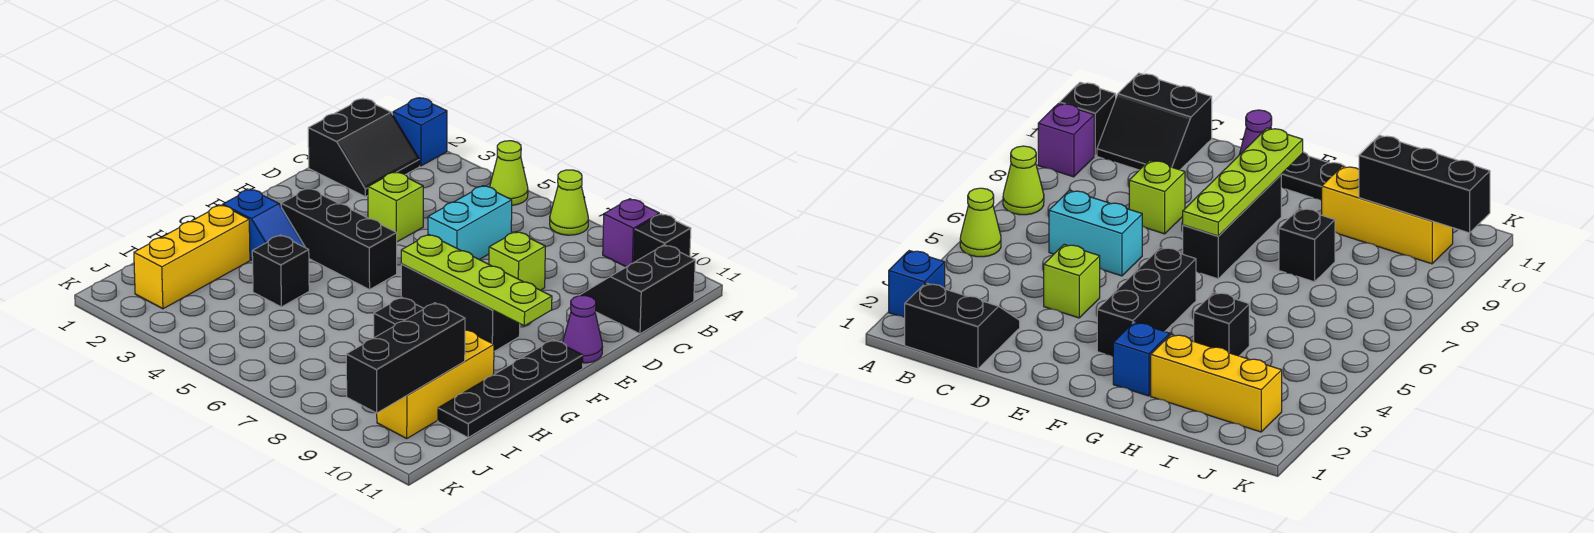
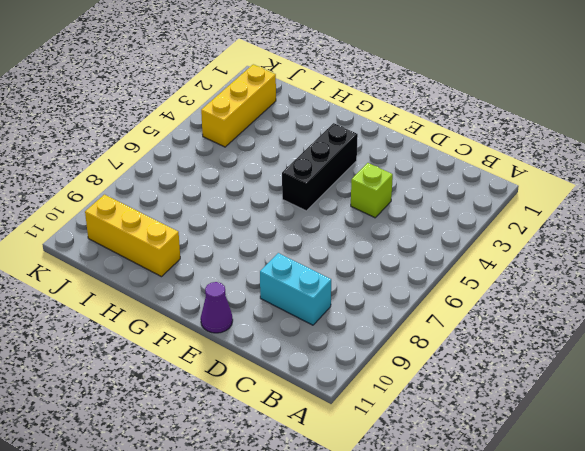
cyan 1x2 brick [260,253,331,325] -> cyan 1x2 brick moved to [428,186,512,260]
yellow 1x3 brick [201,64,276,147] -> yellow 1x3 brick turned to [134,205,250,309]
none -> blue 1x1 brick [393,98,447,166]
none -> lime 1x1 cone [490,141,528,205]
none -> lime 1x1 cone [550,170,588,235]

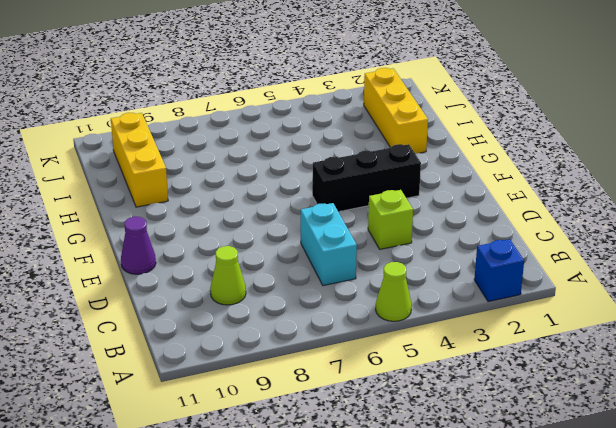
lime 1x1 cone [210,246,246,305] -> lime 1x1 cone moved to [550,170,588,235]
none -> purple 1x1 brick [603,199,659,267]
none -> black 1x1 brick [634,214,691,262]
none -> black 2x2 slope [308,98,420,197]

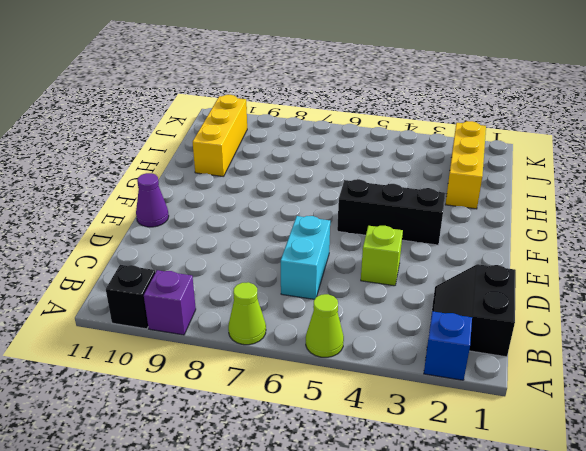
none -> black 2x2 slope [579,245,695,334]
none -> lime 1x1 brick [489,232,545,290]
none -> black 1x3 brick [401,264,520,351]

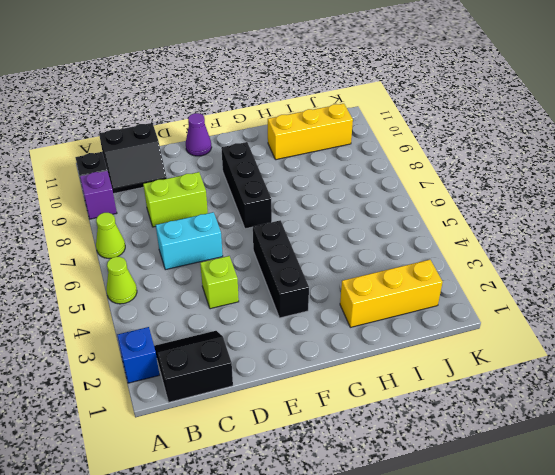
lime 1x2 brick [143,172,208,227] -> lime 1x1 brick [489,232,545,290]
none -> black 1x4 plate [438,340,583,437]
none -> blue 1x2 slope [223,189,305,261]
none -> black 1x1 brick [252,235,309,307]

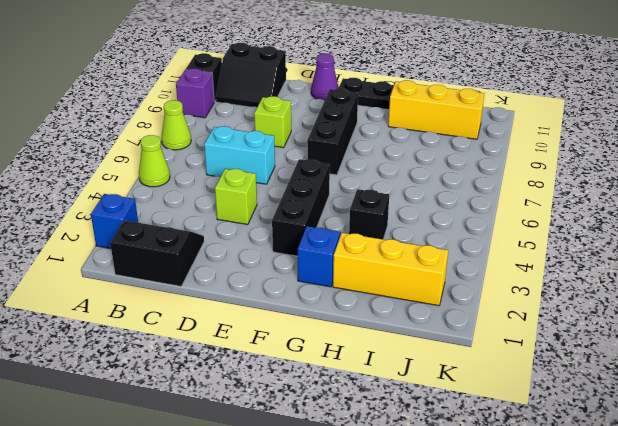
none -> black 1x1 brick [374,297,424,338]
none -> lime 1x4 plate [401,234,552,326]
none -> black 1x3 brick [346,303,465,413]

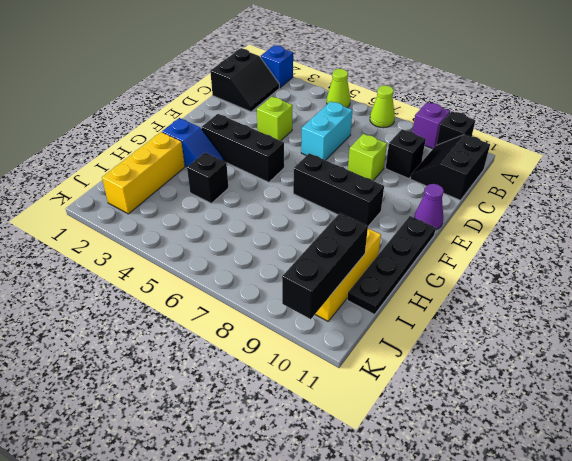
black 1x1 brick [386,129,426,179] -> black 1x1 brick moved to [374,297,424,338]
none -> lime 1x4 plate [401,234,552,326]

